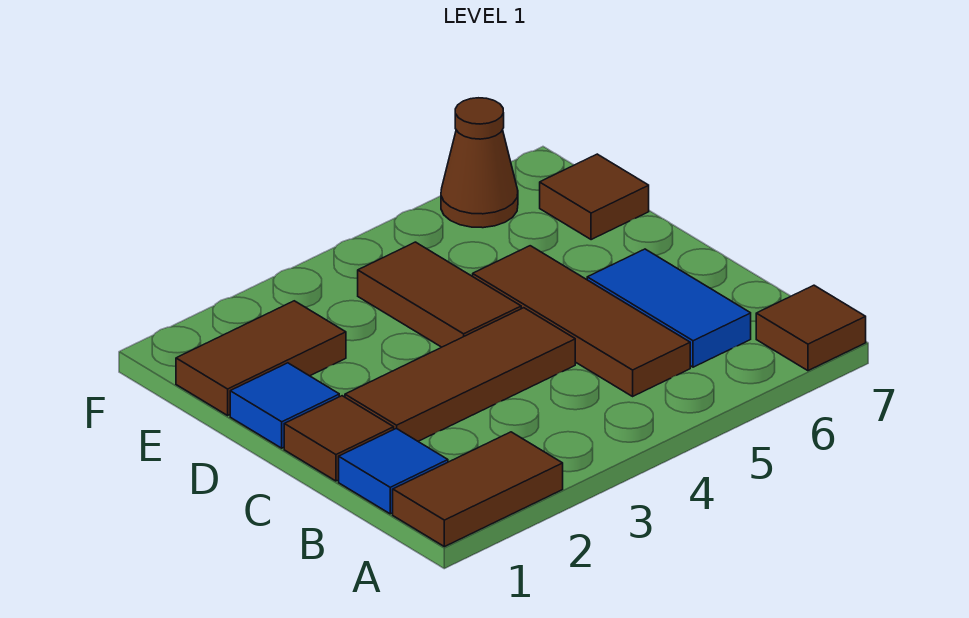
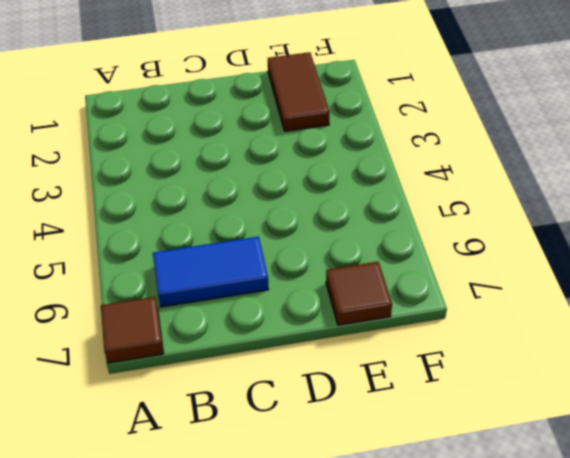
none -> brown 1x2 tile [393,432,563,547]
none -> blue 1x1 tile [339,428,448,514]
none -> brown 1x3 tile [473,246,690,396]

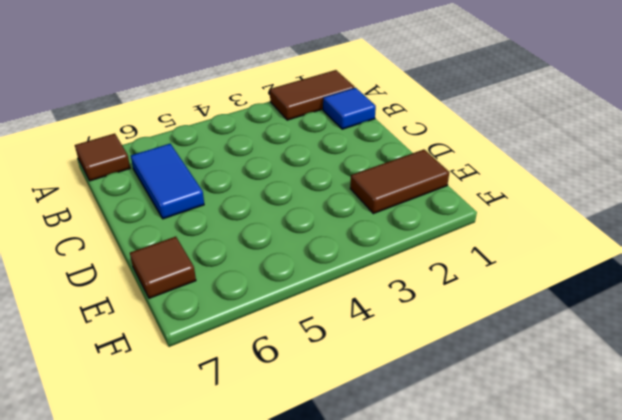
none -> brown 1x3 tile [473,246,690,396]
none -> brown 1x1 tile [284,396,394,481]
none -> brown 1x3 tile [345,308,575,441]

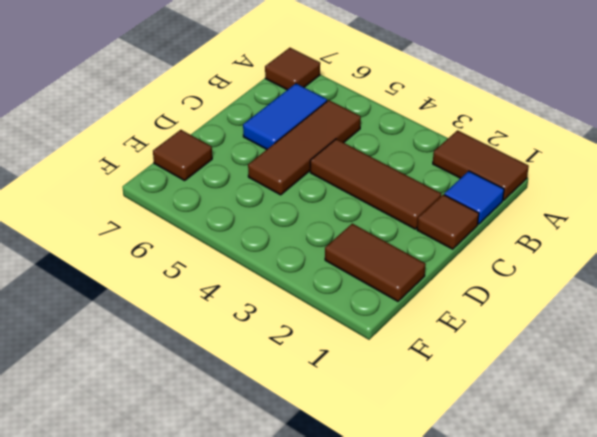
none -> blue 1x1 tile [230,363,339,448]
none -> brown 1x2 tile [358,242,521,347]
none -> brown 1x1 cone [441,98,518,228]

